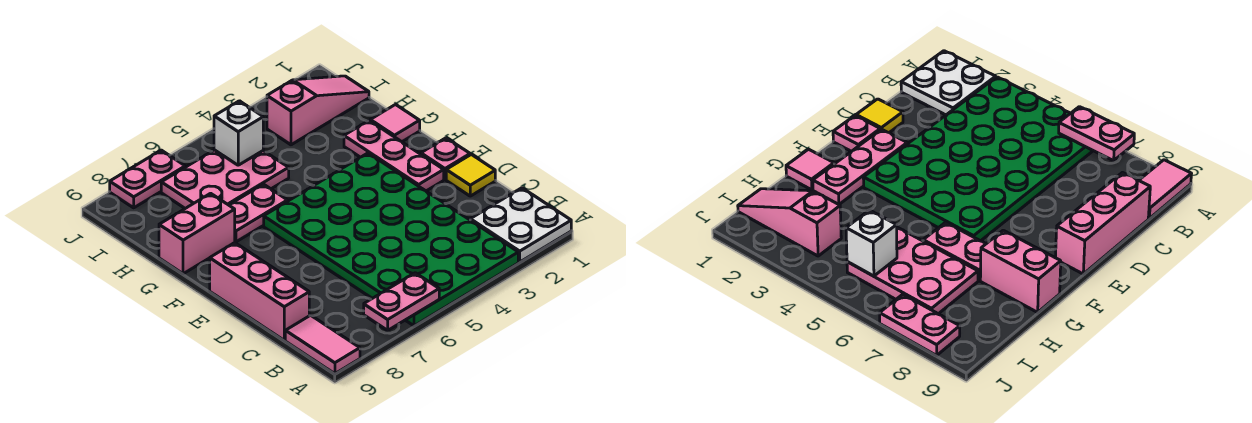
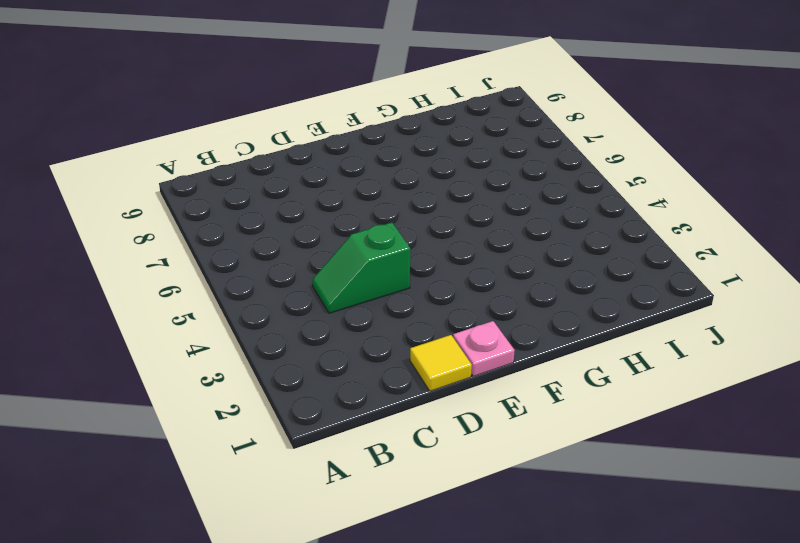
green 1x2 slope [312,223,410,313] -> green 4x6 plate [264,153,518,326]
none -> white 2x2 plate [470,188,571,262]
none -> pink 1x2 tile [285,315,360,374]
none -> pink 1x3 brick [210,243,309,340]

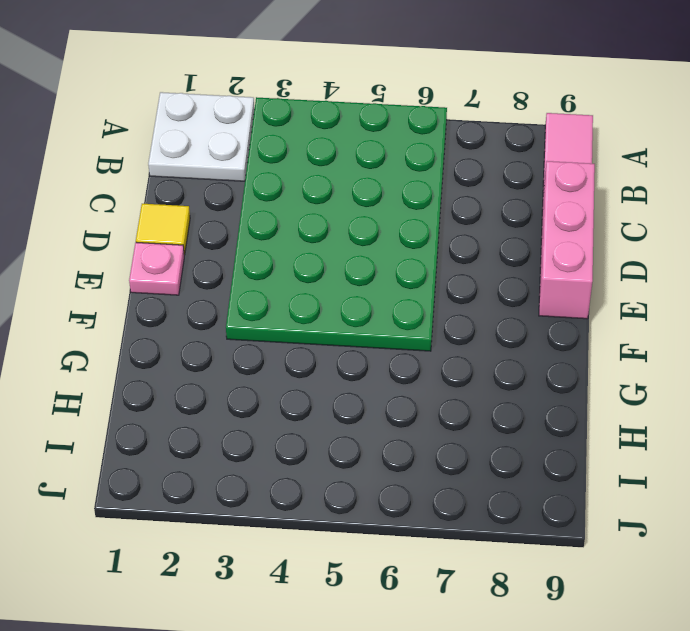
none -> pink 1x3 plate [344,121,444,191]
none -> pink 1x1 tile [370,105,420,142]
none -> pink 1x2 plate [229,184,288,242]

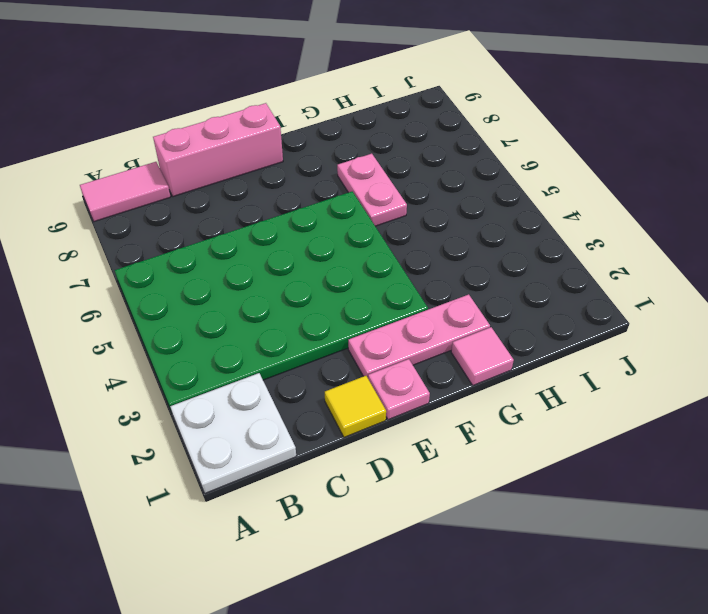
none -> pink 1x2 brick [159,193,235,274]
none -> pink 2x3 plate [161,150,289,208]
none -> pink 1x3 slope [267,76,369,145]

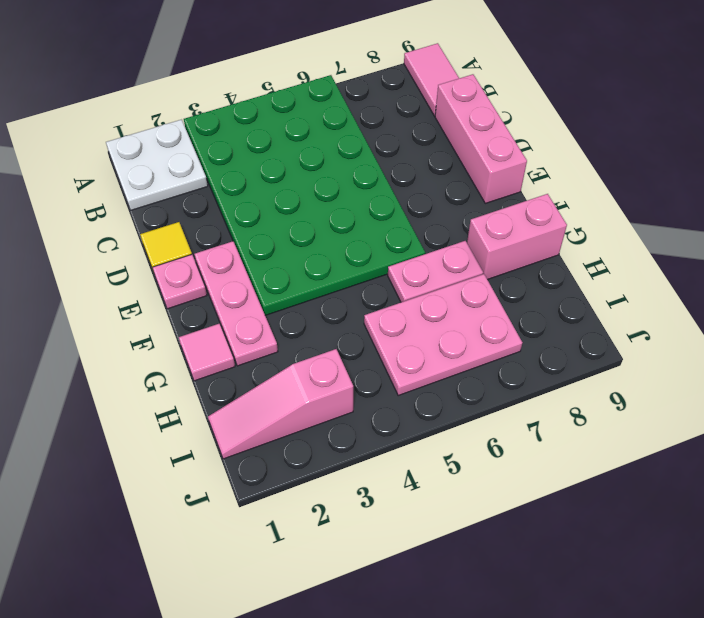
none -> pink 1x2 plate [110,150,185,208]
none -> pink 1x2 plate [364,273,439,330]
none -> white 1x1 brick [214,101,263,165]

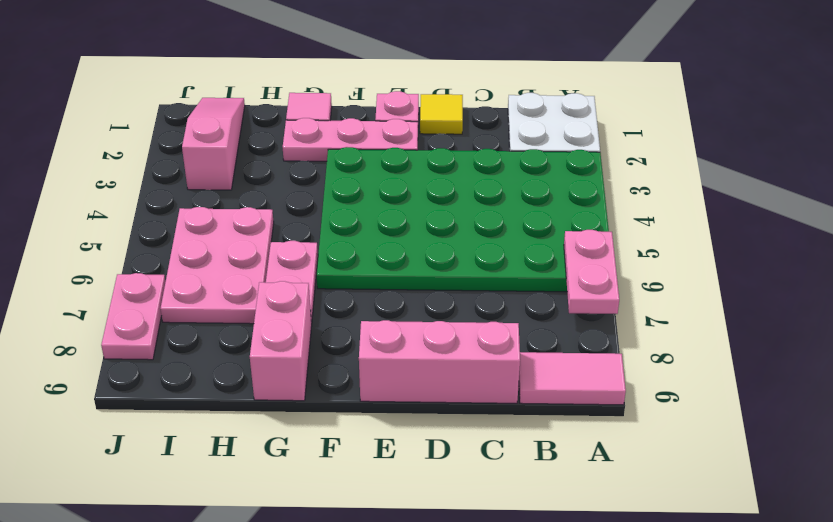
none -> white 1x1 brick [214,101,263,165]

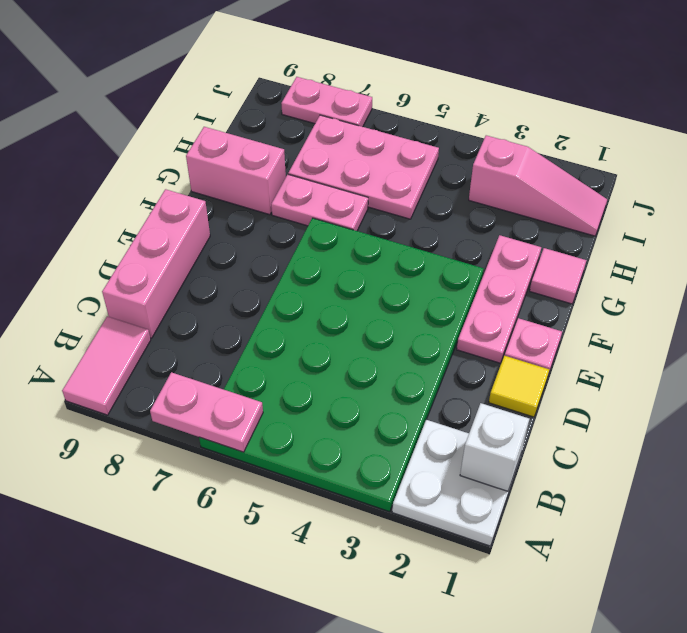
white 1x1 brick [460,403,529,491] -> white 1x1 brick moved to [214,101,263,165]

